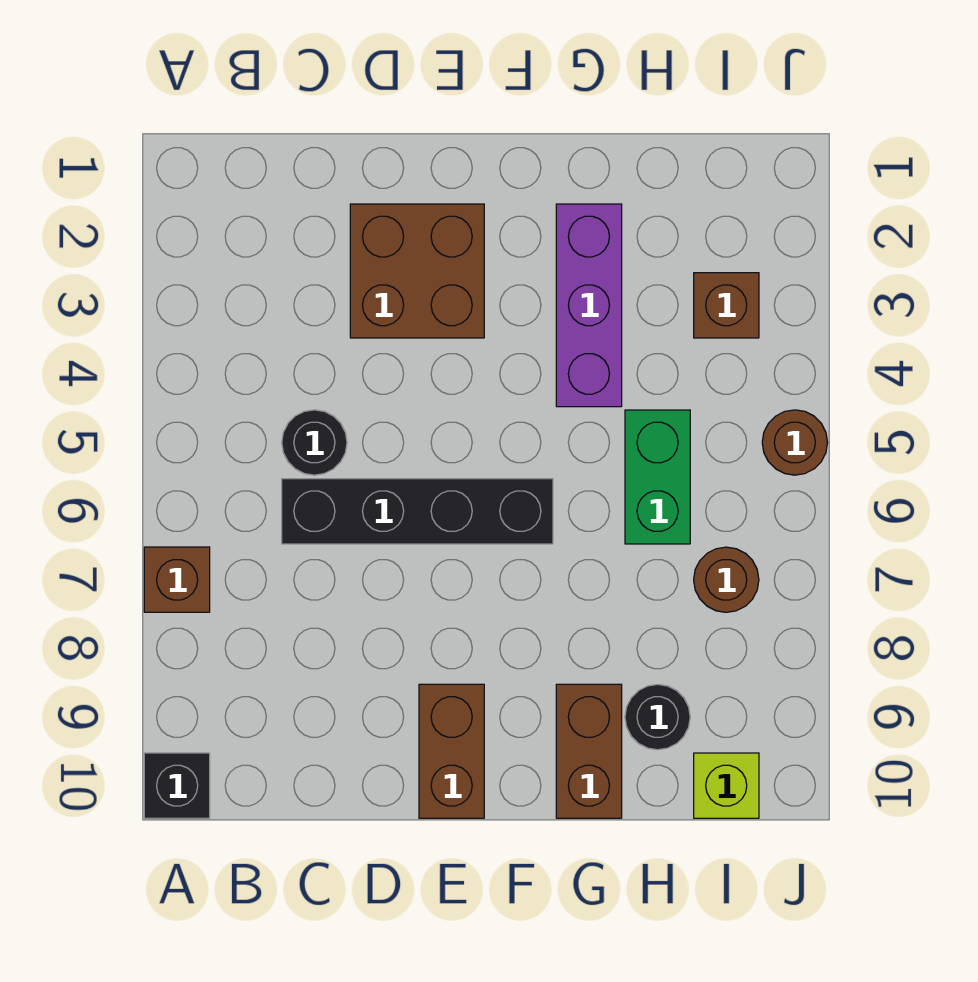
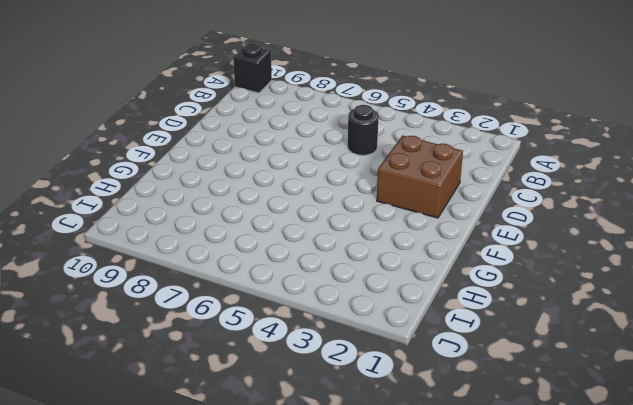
none -> brown 1x1 brick [144,547,210,612]
none -> black 1x4 brick [282,479,553,544]
none -> brown 1x2 brick [419,684,484,818]

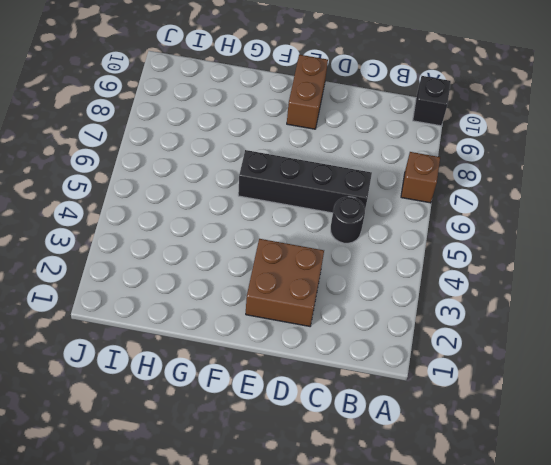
none -> purple 1x3 brick [556,204,622,407]
none -> brown 1x2 brick [556,684,622,818]
none -> green 1x2 brick [625,410,690,544]

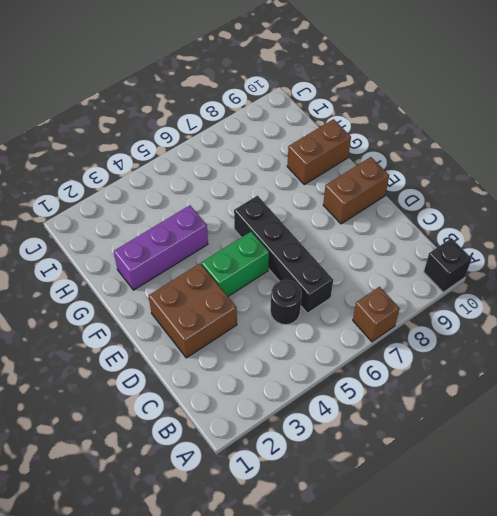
green 1x2 brick [201,232,269,296] -> green 1x2 brick moved to [625,410,690,544]
none -> black 1x1 round brick [625,684,690,750]
none -> brown 1x1 brick [694,273,759,338]
none -> brown 1x1 round brick [694,547,759,612]

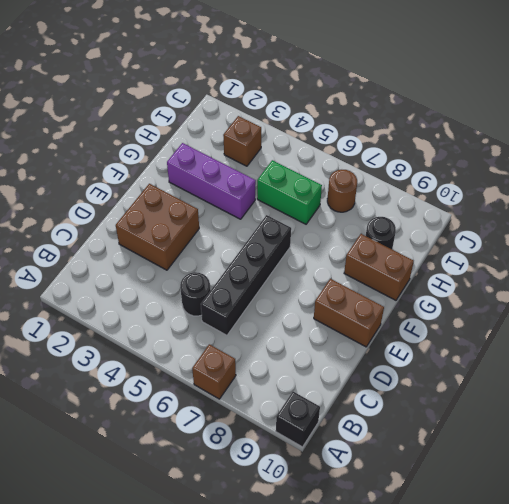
none -> lime 1x1 brick [694,753,759,818]
none -> brown 1x1 round brick [762,410,828,475]

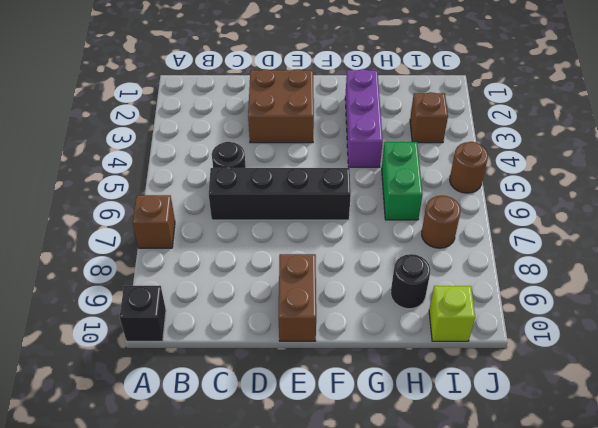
none -> brown 1x2 brick [556,684,622,818]

